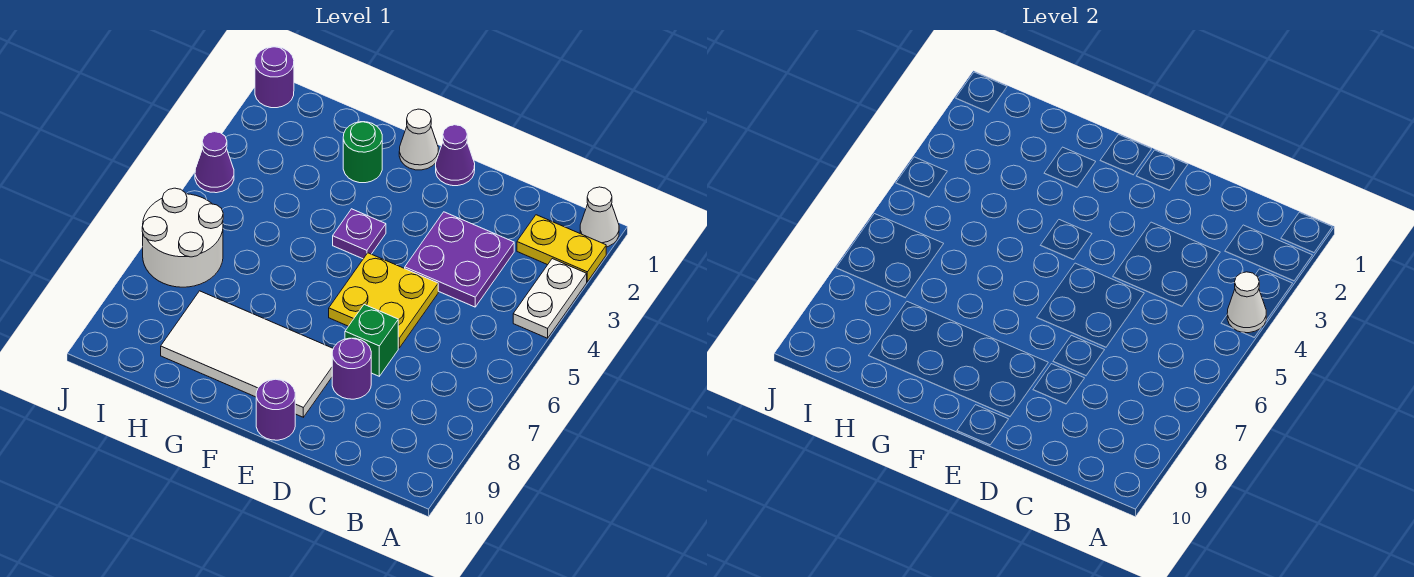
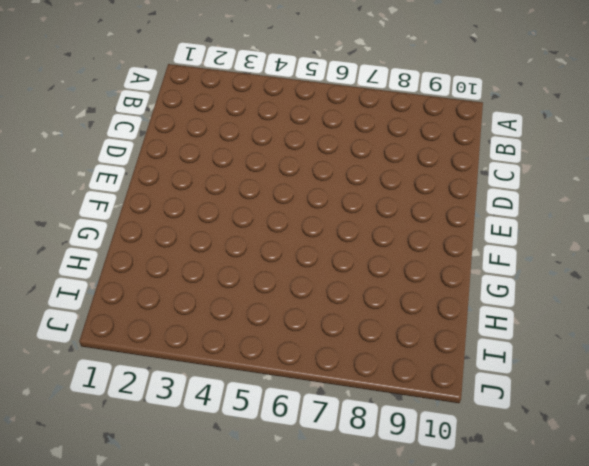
none -> white 1x1 cone [580,187,619,247]
none -> yellow 1x2 plate [517,215,606,282]
none -> white 1x2 plate [513,259,587,338]

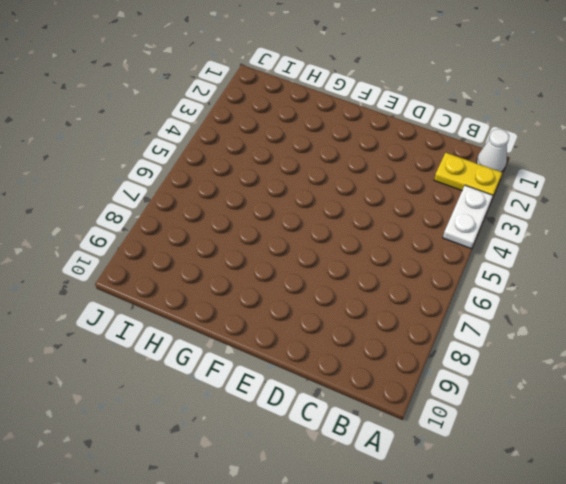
none -> purple 2x2 plate [405,212,514,307]
none -> yellow 2x2 plate [329,253,438,348]
none -> green 1x1 brick [345,305,398,376]

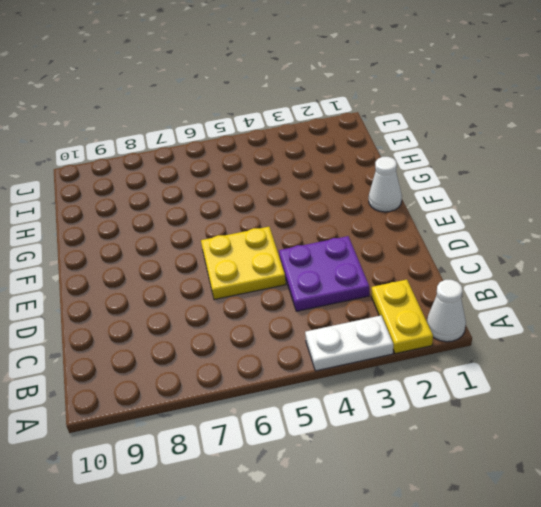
none -> green 1x1 brick [345,305,398,376]
none -> purple 1x1 round brick [332,338,371,399]
none -> purple 1x1 cone [436,125,475,186]

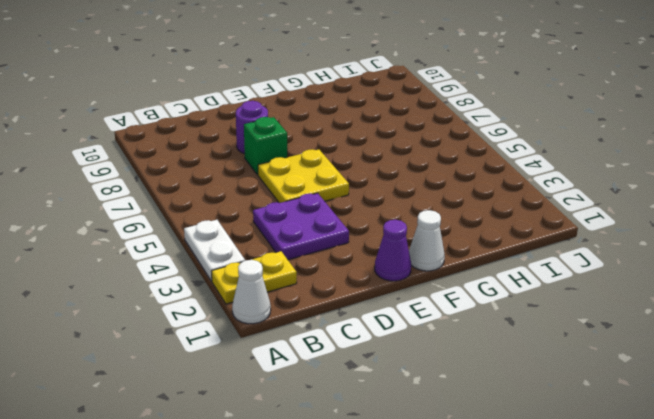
none -> white 2x4 tile [161,291,333,417]
none -> purple 1x1 round brick [256,379,295,440]
none -> purple 1x1 plate [333,209,386,259]

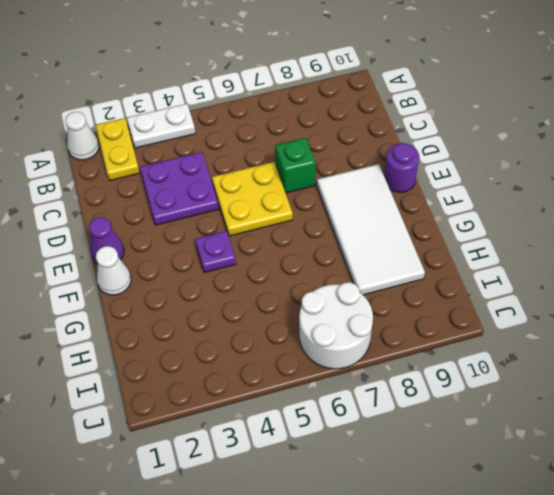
none -> purple 1x1 round brick [332,338,371,399]
none -> green 1x1 round brick [343,122,382,183]
none -> purple 1x1 round brick [255,47,294,108]

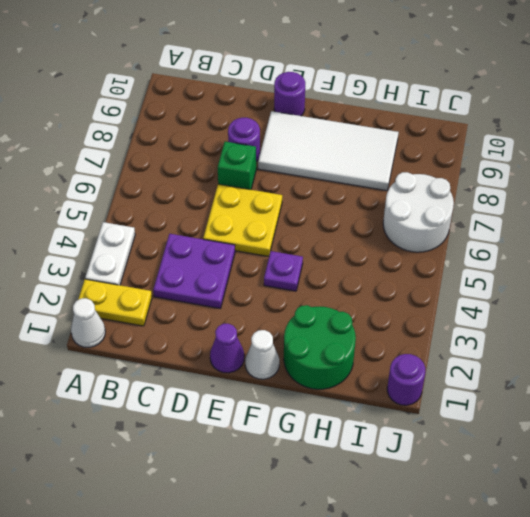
green 2x2 round brick [284,305,356,389] -> green 1x1 round brick [343,122,382,183]
none -> purple 1x1 cone [195,132,234,193]
none -> white 1x1 cone [1227,272,1266,333]

